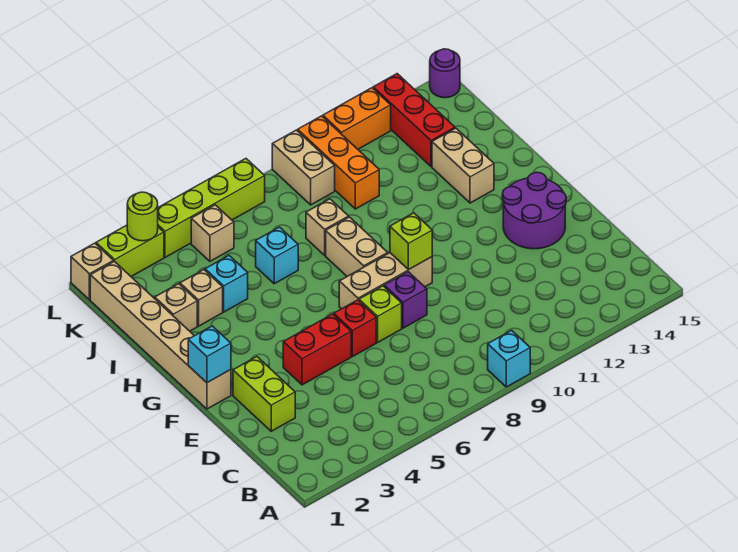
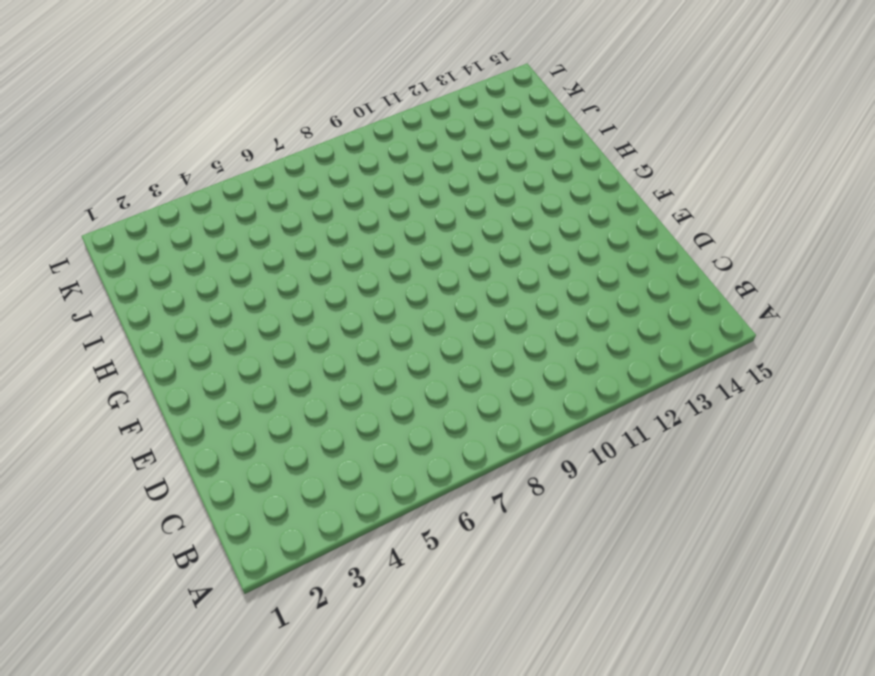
none -> cyan 1x1 brick [488,330,530,387]
none -> lime 1x2 brick [233,357,295,431]
none -> red 1x2 brick [283,314,351,385]

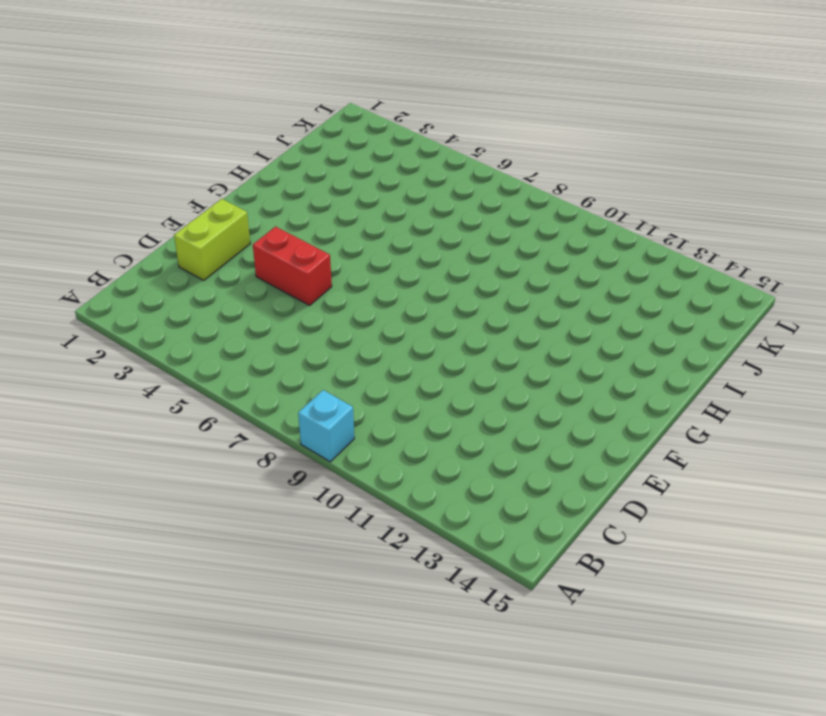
none -> red 1x1 brick [334,300,376,357]
none -> lime 1x1 brick [359,286,402,342]
none -> purple 1x1 brick [384,272,427,328]

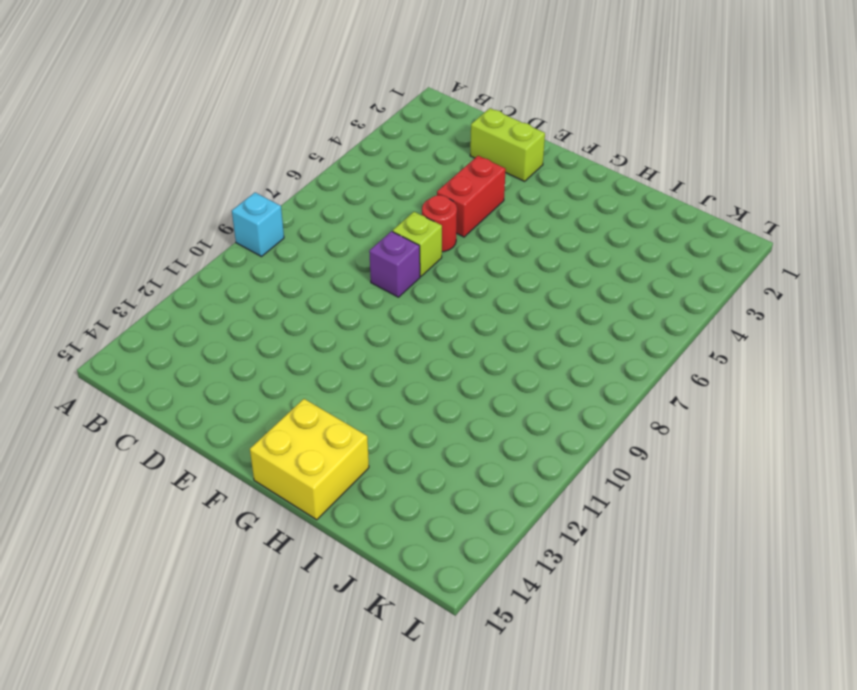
red 1x1 round brick [422,195,457,252] -> red 1x1 brick [334,300,376,357]
yellow 2x2 brick [250,399,369,520] -> none
none -> purple 2x2 round brick [502,172,566,249]
none -> tan 1x6 brick [90,261,231,409]
none -> tan 1x3 brick [339,253,432,309]

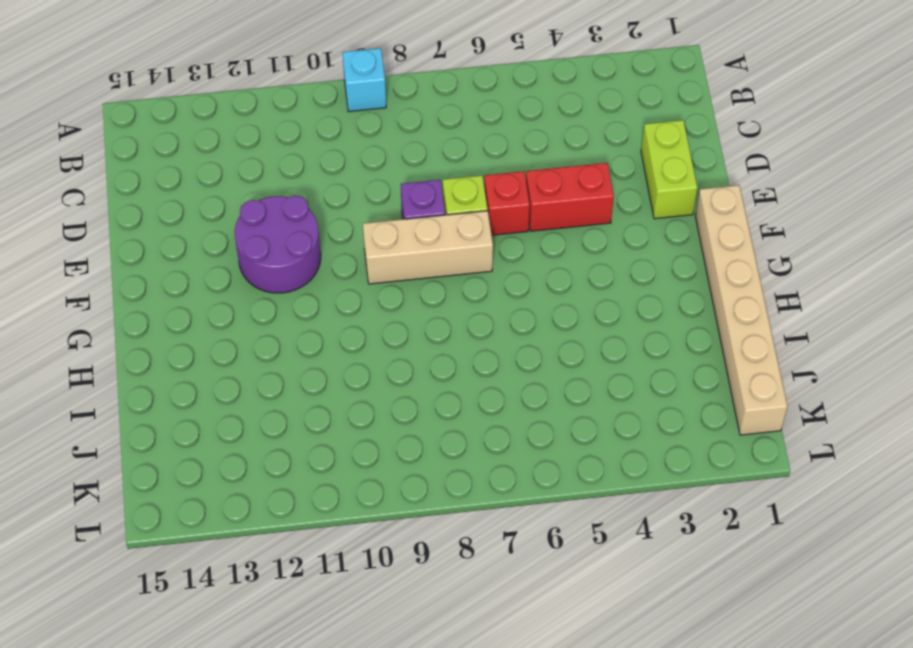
purple 2x2 round brick [235,196,321,293] -> purple 2x2 round brick moved to [502,172,566,249]
none -> tan 1x2 brick [326,217,388,276]
none -> tan 1x2 brick [432,128,494,203]
none -> tan 1x1 brick [155,284,197,331]

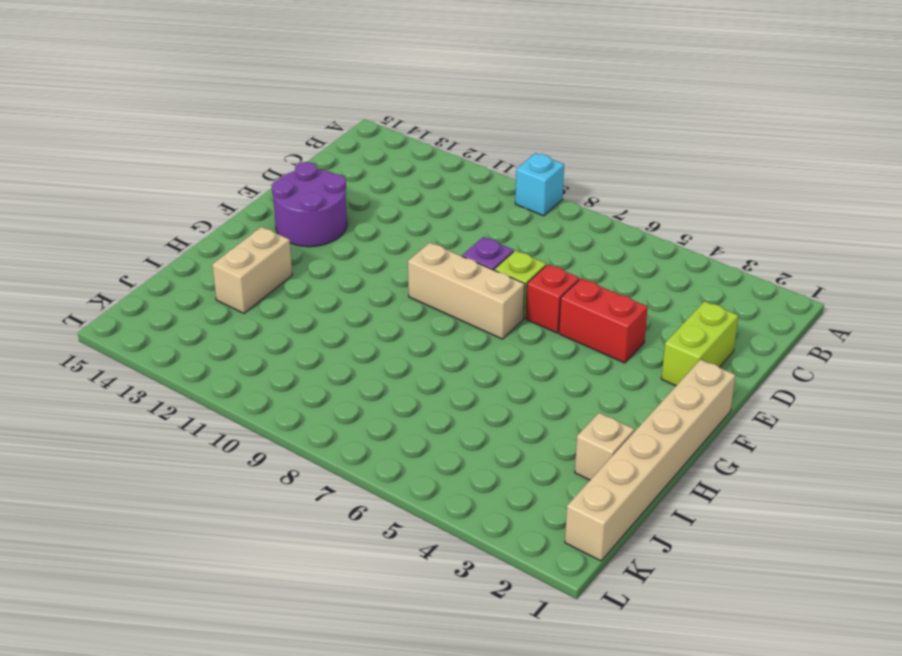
none -> tan 1x2 brick [326,217,388,276]
none -> tan 1x1 brick [180,270,223,326]
none -> cyan 1x1 brick [205,256,248,312]

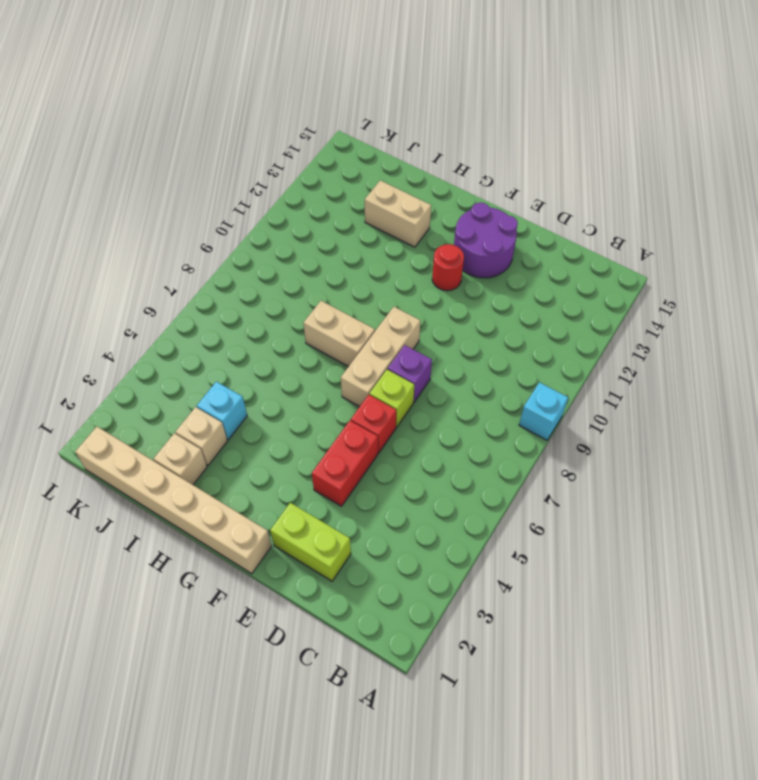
red 1x1 round brick [432,244,464,291] -> none
none -> cyan 1x1 brick [256,227,298,284]
none -> tan 1x1 brick [306,199,349,255]
none -> orange 1x3 brick [298,116,379,209]

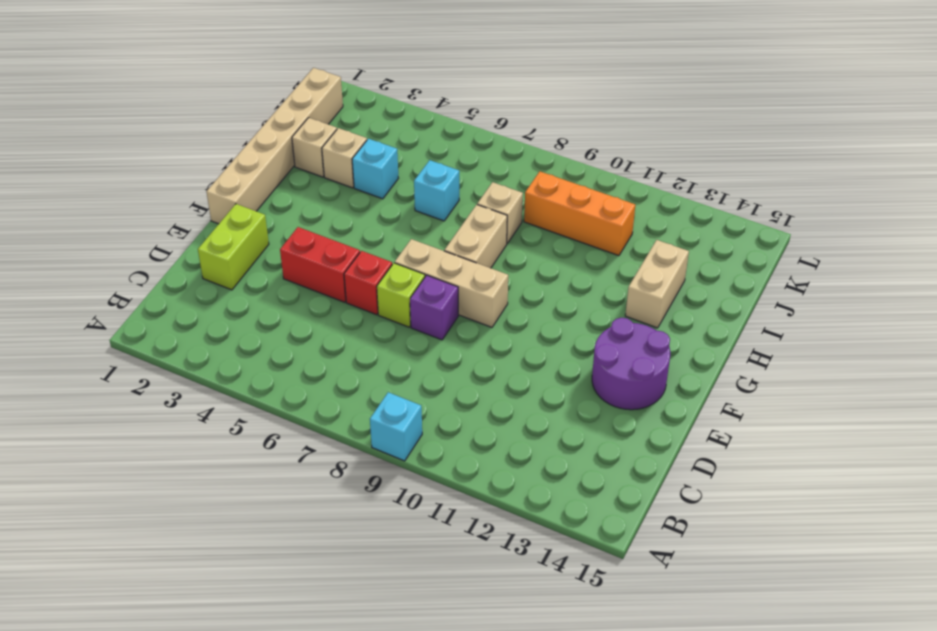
orange 1x3 brick [524,171,635,256] -> orange 1x3 brick turned to [298,116,379,209]
none -> red 1x3 brick [373,74,455,167]
none -> tan 1x1 brick [191,205,234,261]
none -> tan 1x2 brick [272,130,335,205]

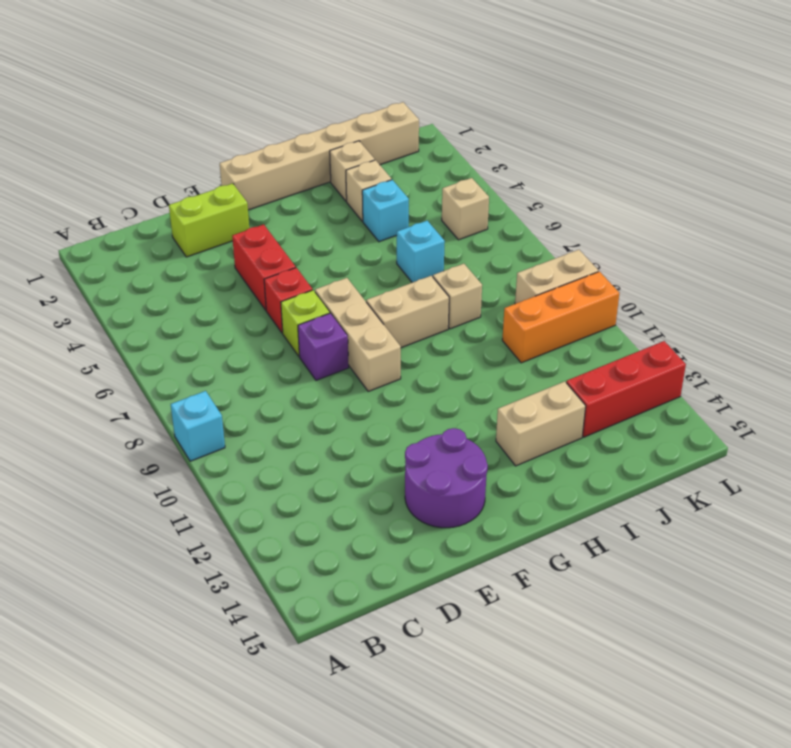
none -> tan 1x1 brick [71,243,113,300]
none -> lime 1x2 brick [96,225,164,276]
none -> lime 1x4 brick [158,159,265,257]

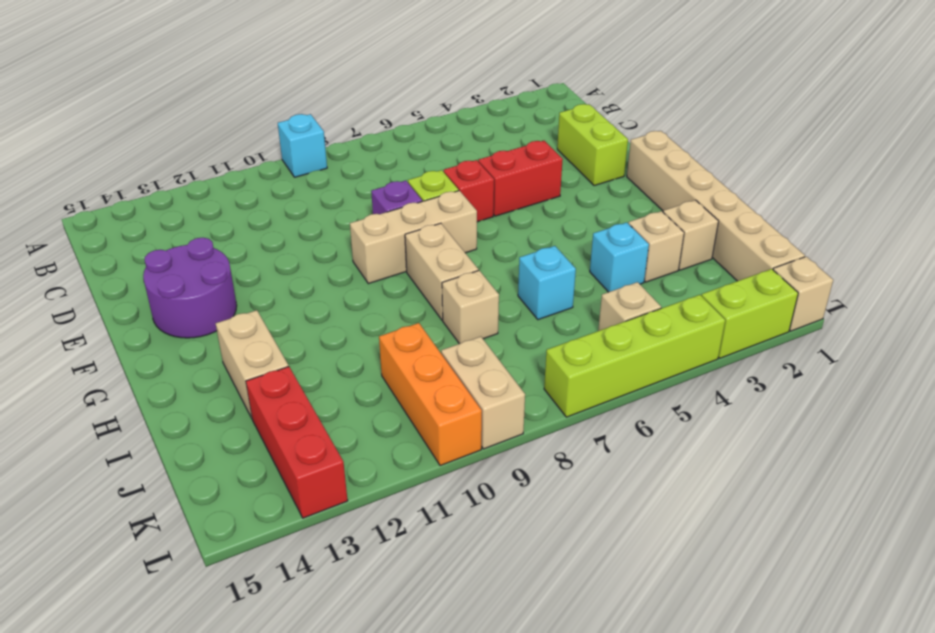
none -> orange 1x2 brick [323,88,391,149]
none -> purple 1x1 round brick [430,49,460,98]
none -> cyan 1x1 brick [188,326,231,383]

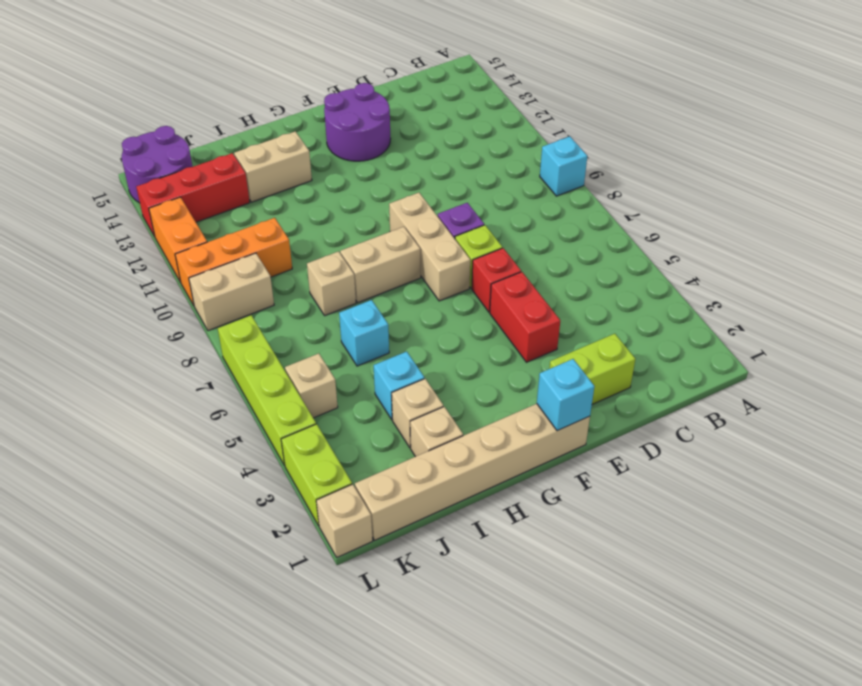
purple 2x2 round brick [122,126,193,203] -> purple 1x1 round brick [430,49,460,98]
none -> lime 1x1 brick [390,213,432,270]
none -> lime 1x1 round brick [127,192,158,241]

